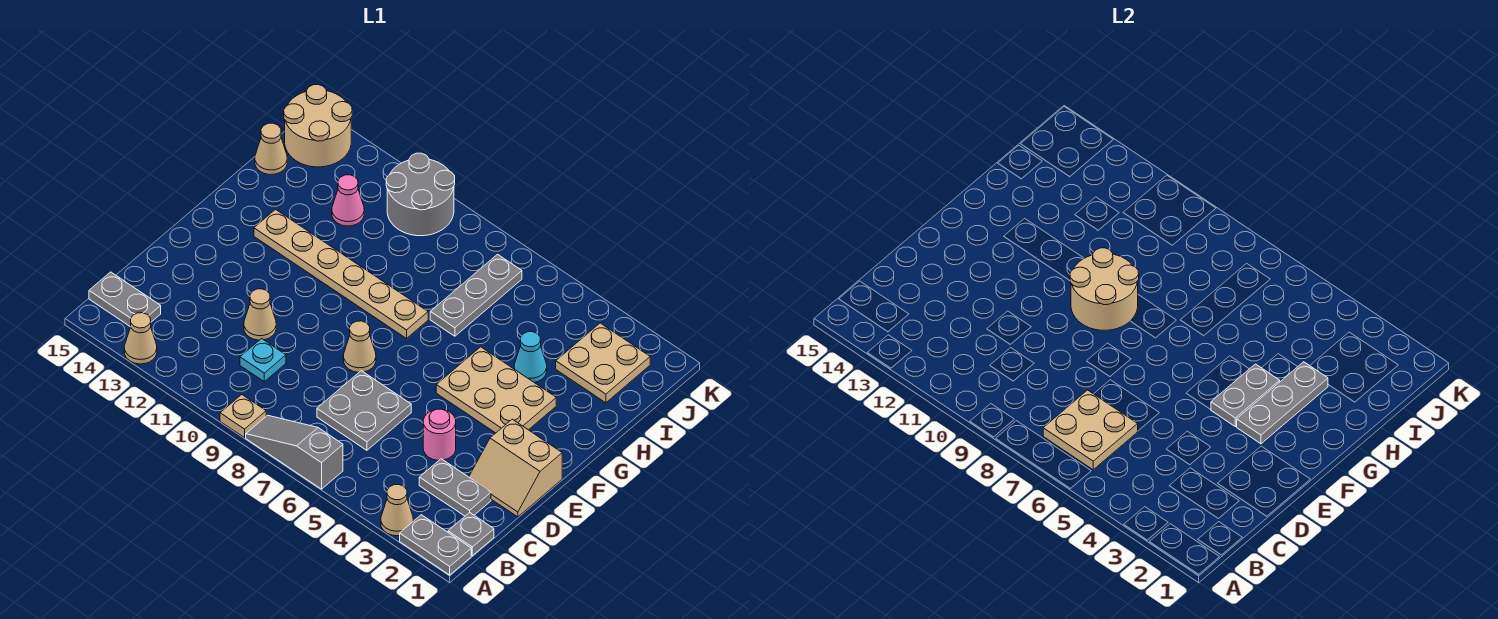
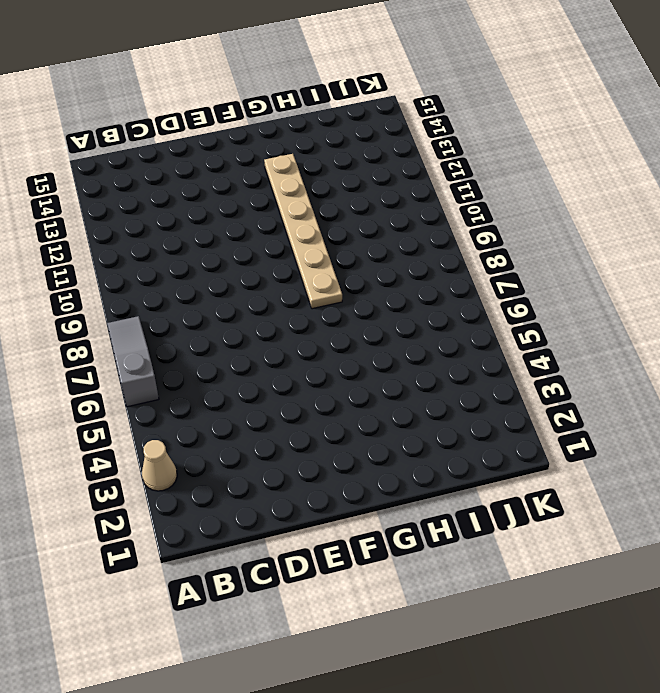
none -> grey 1x2 plate [400,515,471,575]
none -> tan 1x1 plate [220,395,266,438]
none -> tan 1x1 cone [124,313,157,364]

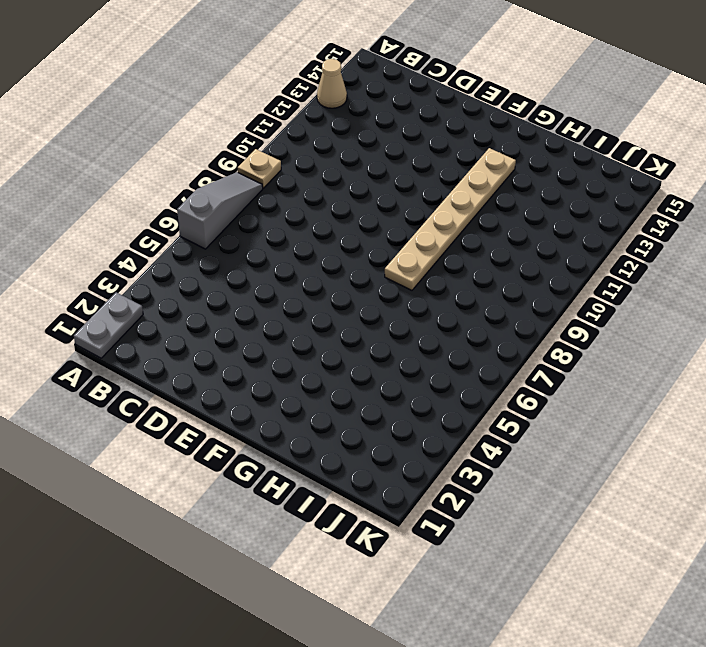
none -> tan 1x1 cone [381,485,413,536]
none -> grey 1x1 plate [448,513,494,556]
none -> grey 1x2 plate [89,272,161,327]

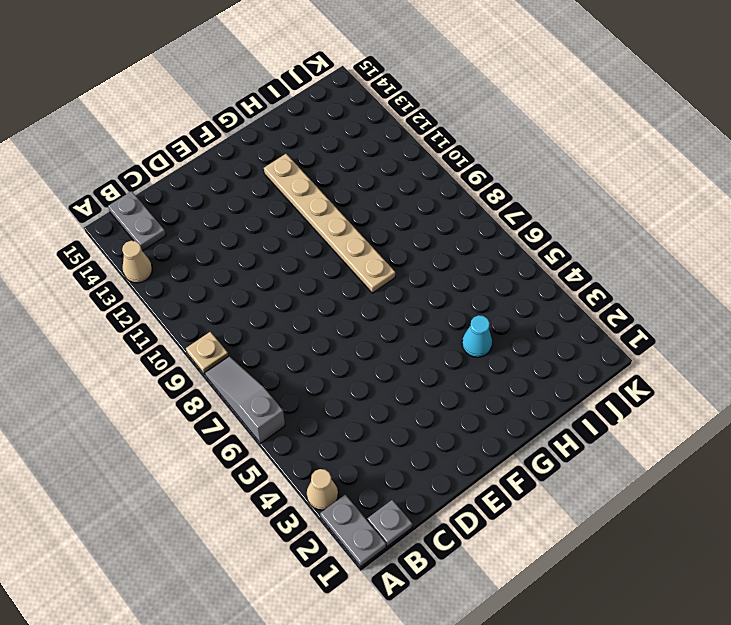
none -> grey 1x2 plate [419,459,491,516]
none -> grey 2x2 plate [317,371,411,450]
none -> cyan 1x1 plate [240,339,286,382]

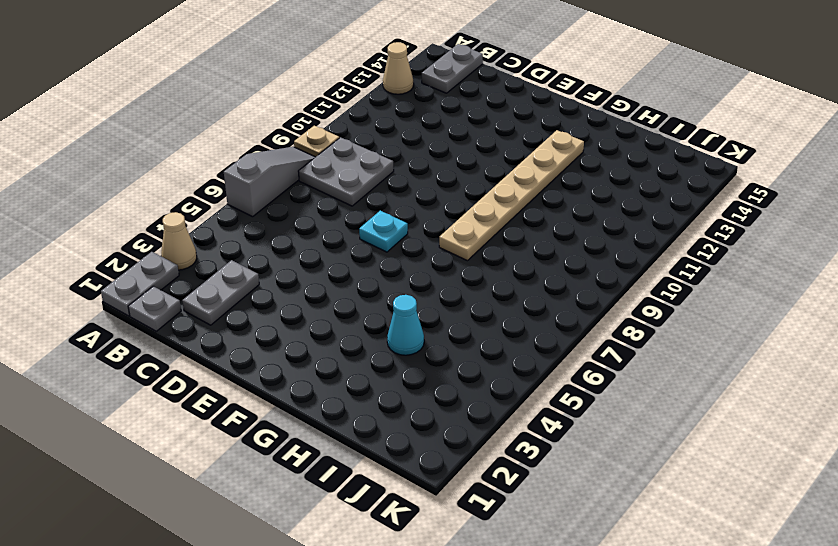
grey 2x2 plate [298,137,394,206] -> grey 2x2 plate moved to [317,371,411,450]
cyan 1x1 plate [359,211,408,252] -> cyan 1x1 plate moved to [240,339,286,382]
none -> tan 2x2 slope [469,419,562,517]
none -> pink 1x1 round brick [423,409,456,460]
none -> tan 1x1 cone [244,289,276,340]

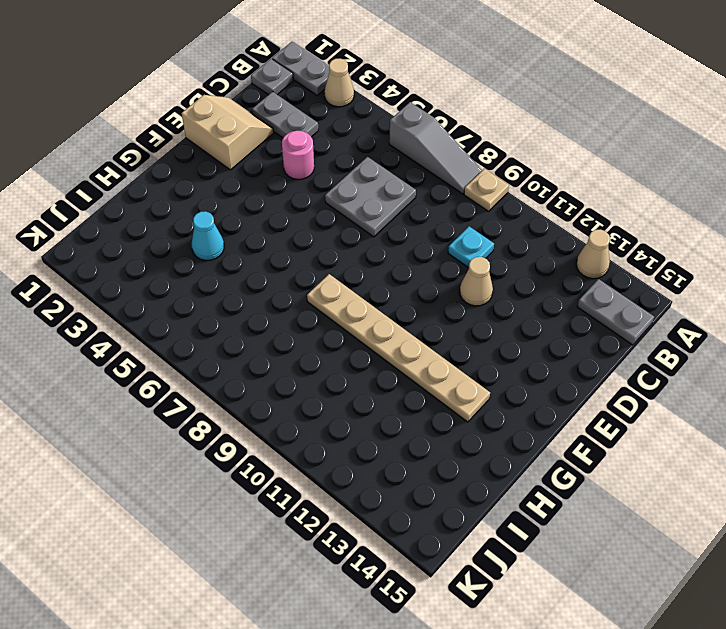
none -> tan 1x1 cone [343,321,376,372]
none -> tan 2x3 plate [436,347,556,433]
none -> grey 1x3 plate [430,254,522,336]

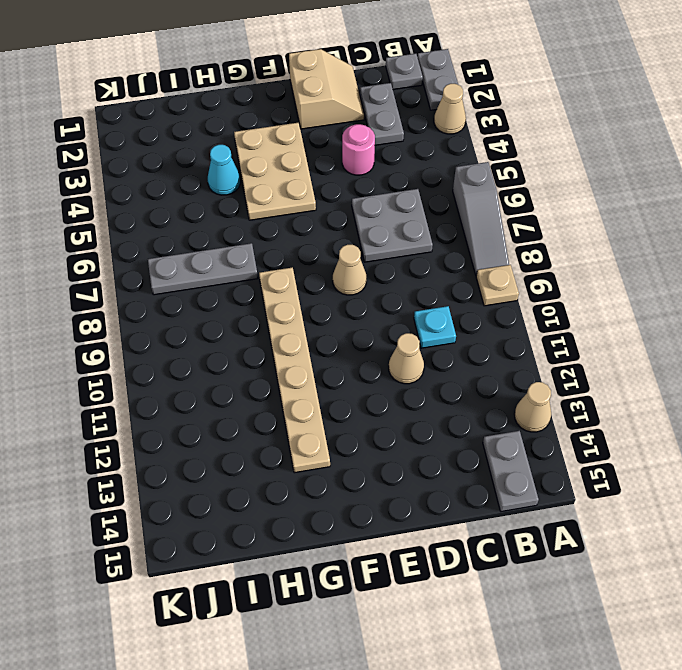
none -> tan 2x2 plate [556,323,650,403]
none -> pink 1x1 cone [332,175,364,226]
none -> tan 1x1 cone [255,123,287,175]

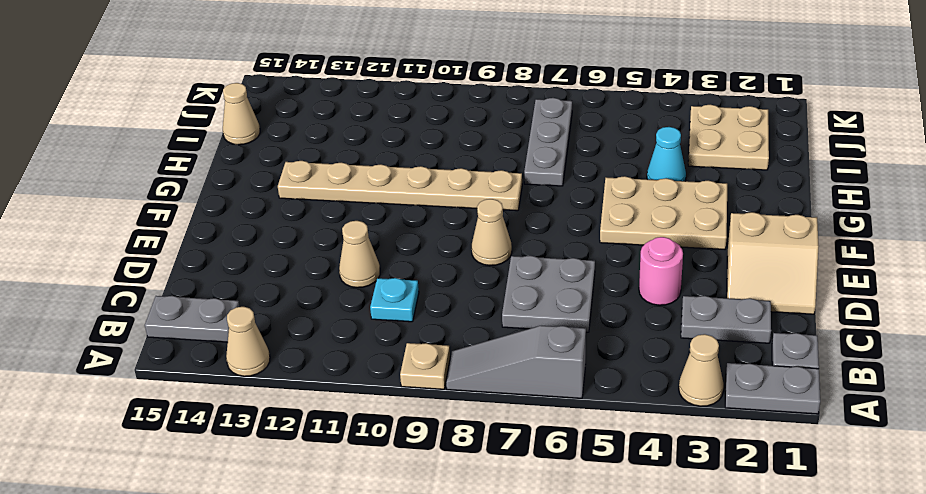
none -> pink 1x1 cone [332,175,364,226]
none -> grey 2x2 round brick [386,153,455,236]
none -> tan 2x2 round brick [284,85,352,167]

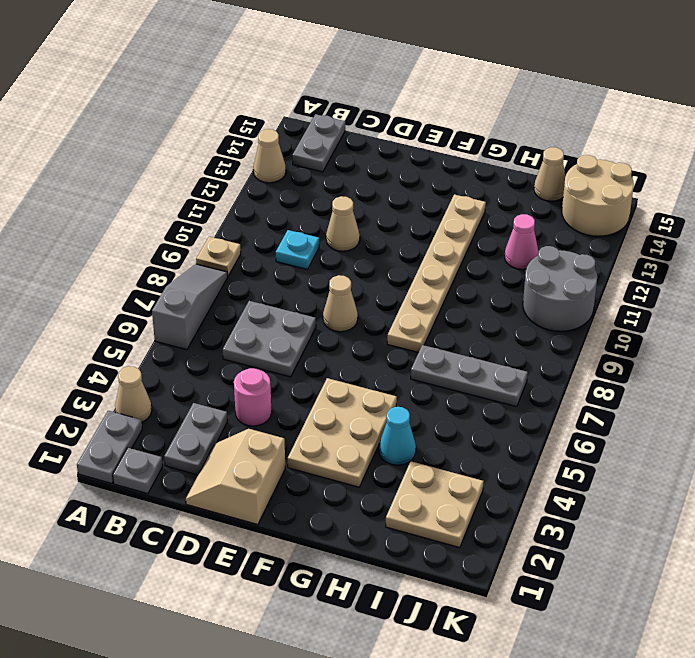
none -> tan 2x2 plate [1043,390,1138,470]
none -> grey 1x3 plate [1237,362,1328,444]
none -> grey 1x2 plate [1211,364,1280,427]

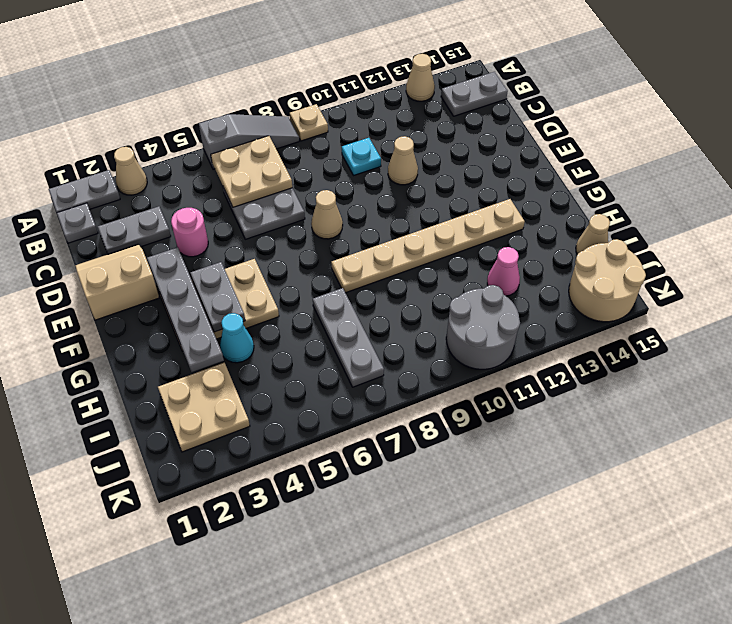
grey 1x4 plate [147,247,224,372] -> grey 1x3 plate [1237,362,1328,444]
none -> tan 2x2 round brick [1070,248,1139,330]

